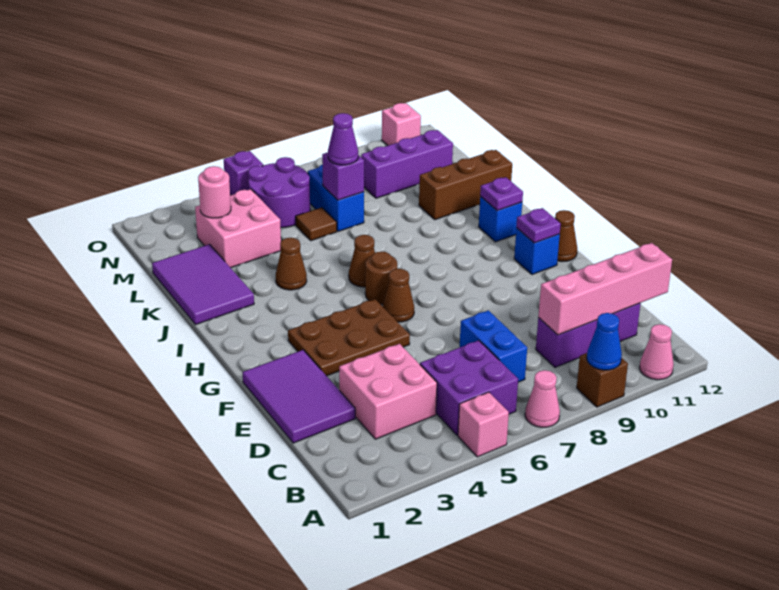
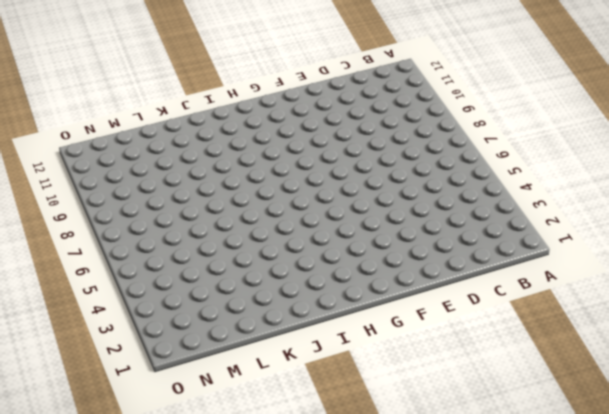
none -> pink 1x1 brick [458,392,509,457]
none -> pink 1x1 cone [525,370,560,427]
none -> brown 1x1 brick [577,353,628,407]
none -> pink 1x1 cone [640,324,674,380]

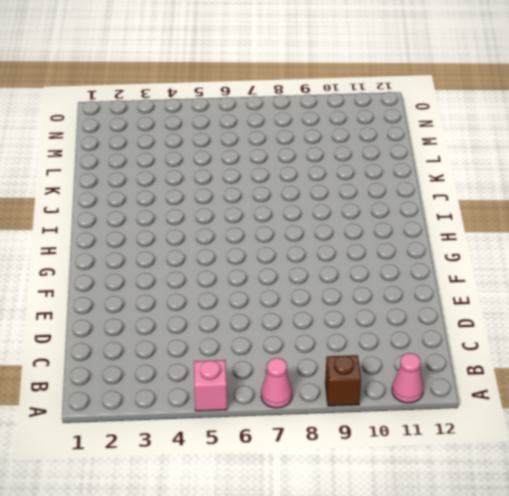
none -> purple 2x2 brick [420,340,518,435]
none -> pink 2x2 brick [339,344,437,439]
none -> blue 1x2 brick [460,310,527,382]
none -> purple 1x3 brick [536,303,641,367]

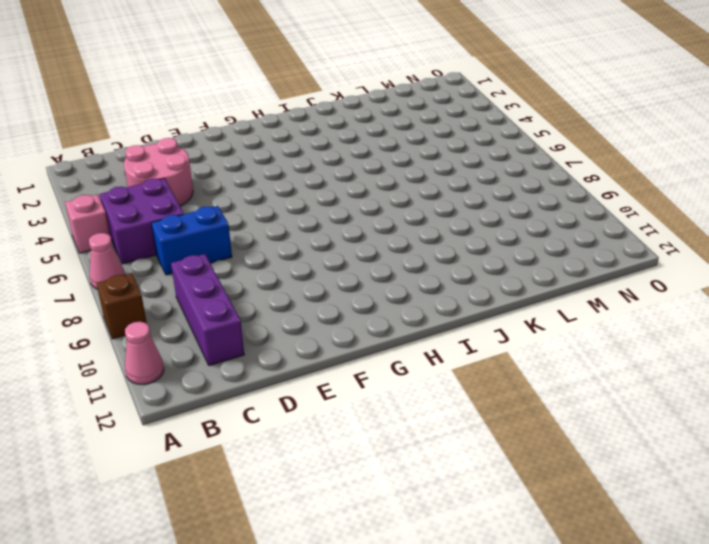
pink 2x2 round brick [124,138,193,206] -> pink 2x2 brick [339,344,437,439]
none -> purple 2x3 tile [242,350,355,443]
none -> brown 2x3 plate [288,299,410,376]
none -> brown 1x1 cone [383,269,414,322]
none -> blue 1x1 brick [514,228,560,274]

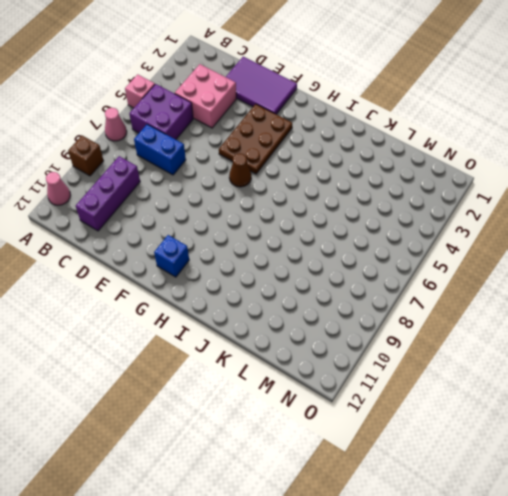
none -> brown 1x1 cone [555,210,577,262]
none -> brown 1x1 round brick [365,251,397,304]
none -> brown 1x1 cone [349,235,375,287]
none -> blue 1x1 brick [479,196,522,242]

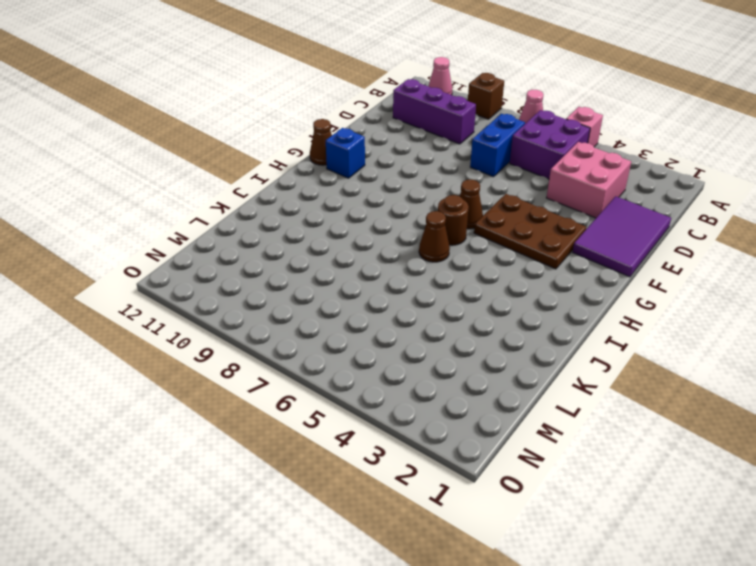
none -> blue 1x1 brick [479,196,522,242]
none -> purple 2x3 tile [152,244,254,325]
none -> brown 1x1 cone [276,238,307,290]
none -> brown 1x3 brick [419,150,512,220]

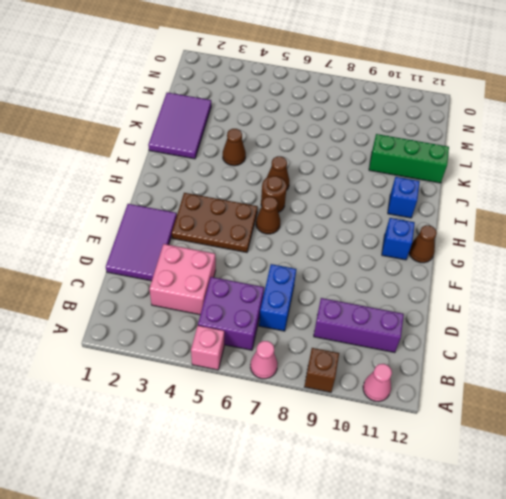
green 1x3 brick [369,134,449,183] -> brown 1x3 brick [419,150,512,220]
none -> pink 2x2 brick [195,189,281,268]
none -> brown 1x1 tile [296,207,337,241]
none -> blue 1x2 brick [308,164,364,231]
none -> purple 2x2 round brick [248,157,310,228]

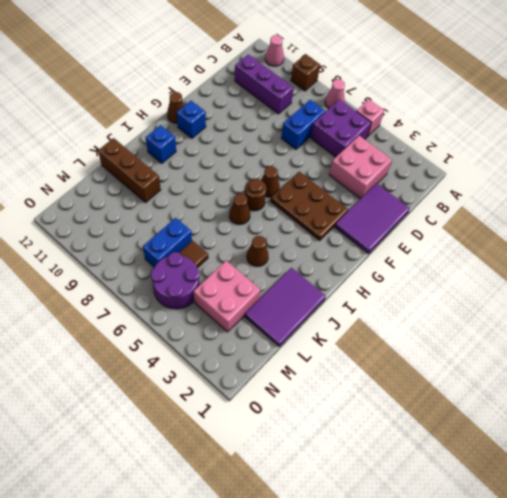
none -> purple 1x3 brick [361,130,453,198]
none -> purple 1x1 brick [224,151,263,195]
none -> pink 1x1 brick [382,103,421,145]
none -> blue 1x1 cone [587,313,622,370]

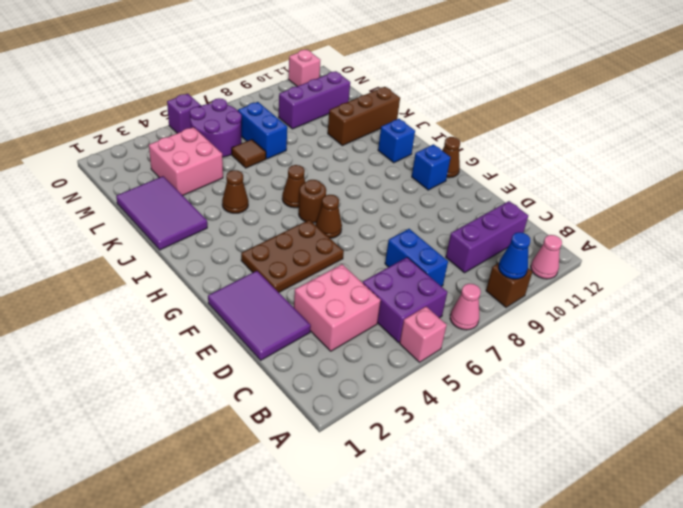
none -> pink 1x4 brick [538,243,672,335]
none -> purple 1x1 plate [516,208,561,243]
none -> purple 1x1 plate [480,177,523,211]
none -> purple 1x1 brick [322,152,364,200]

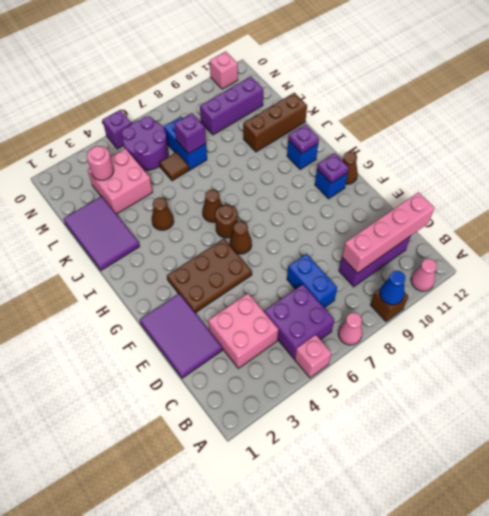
none -> purple 1x1 cone [328,113,358,165]

